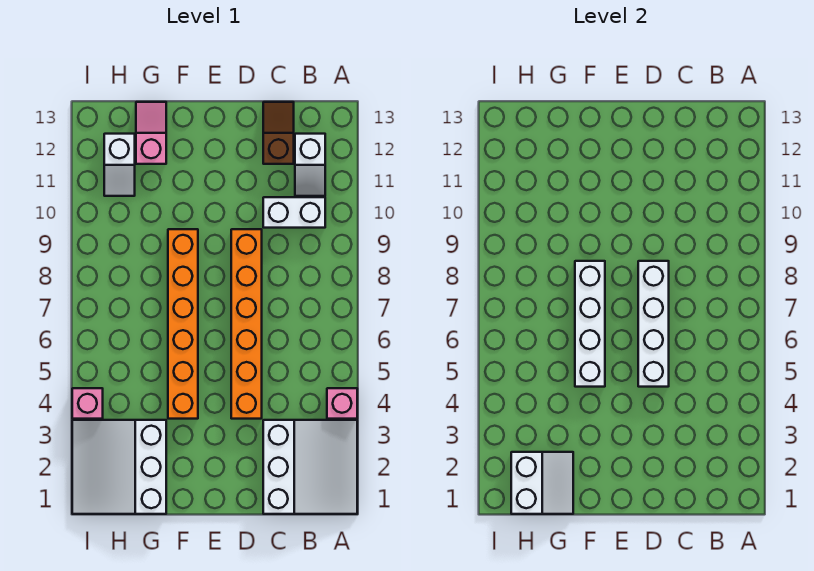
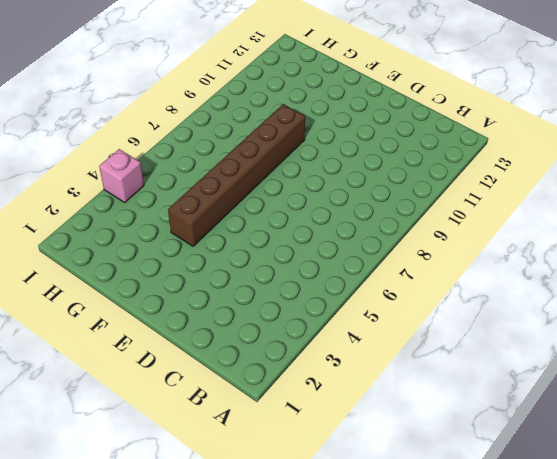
brown 1x6 brick [168,104,305,246] -> orange 1x6 brick [168,229,198,419]
none -> white 3x3 slope [263,420,357,514]
none -> pink 1x1 brick [327,388,357,419]
none -> white 1x2 brick [263,197,325,228]

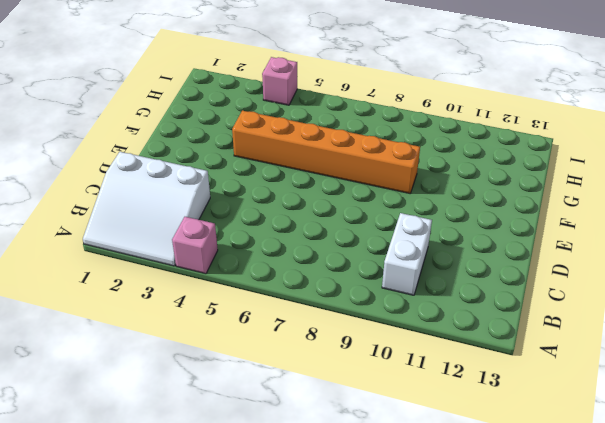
none -> white 1x2 slope [295,134,325,196]
none -> brown 1x2 slope [263,102,294,164]
none -> orange 1x6 brick [231,229,262,419]

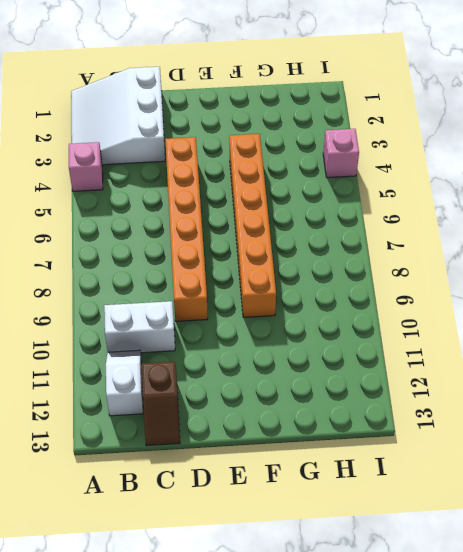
none -> white 3x3 slope [72,420,166,514]
none -> pink 1x2 slope [136,102,166,164]
none -> white 1x2 slope [104,134,135,196]

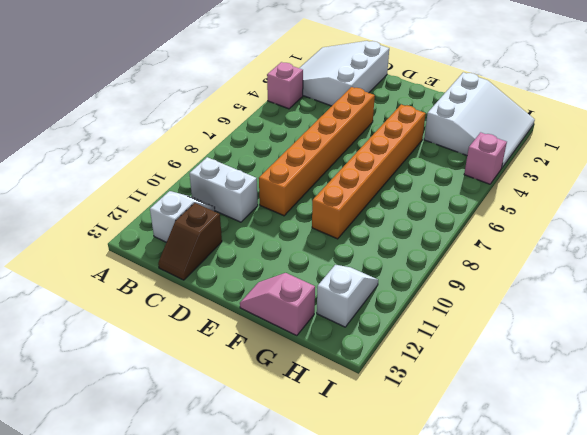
pink 1x2 slope [240,273,315,336] -> pink 1x2 slope turned to [136,102,166,164]
none -> white 1x4 brick [638,261,669,387]
none -> white 1x4 brick [575,261,605,387]
none -> white 2x2 slope [511,452,573,514]

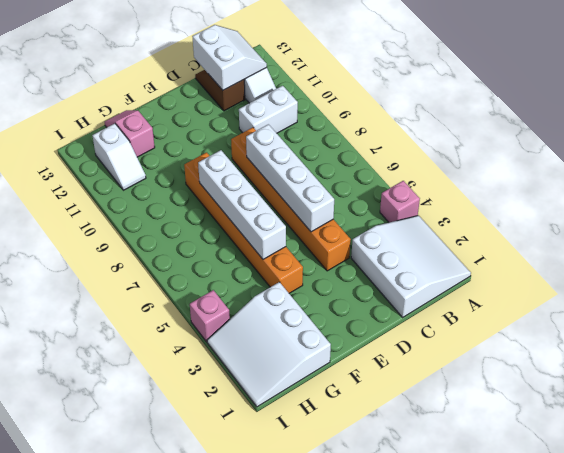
white 2x2 slope [192,25,267,90] -> white 2x2 slope moved to [511,452,573,514]

